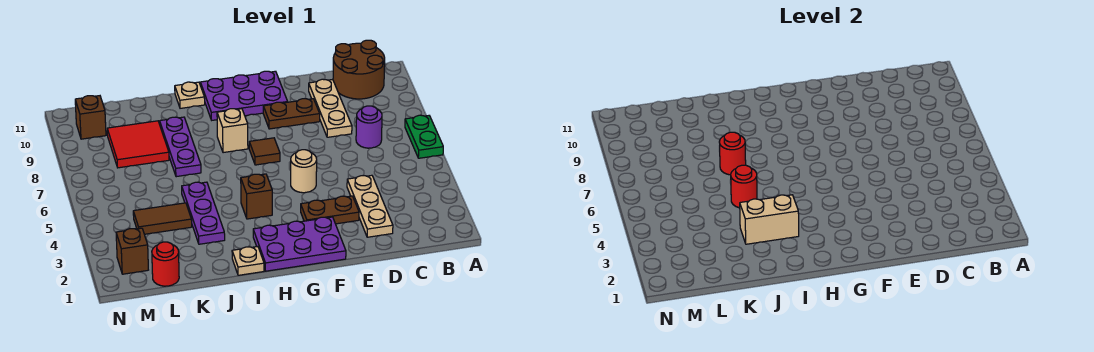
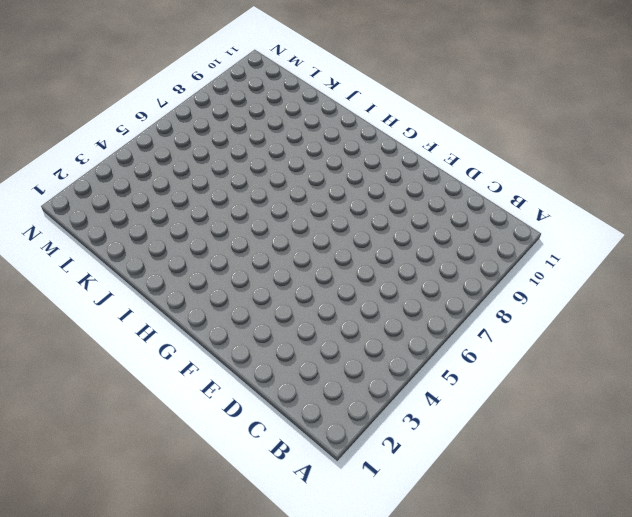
none -> green 1x2 plate [405,115,443,158]
none -> brown 2x2 round brick [333,40,385,99]
none -> purple 1x1 round brick [356,106,382,148]

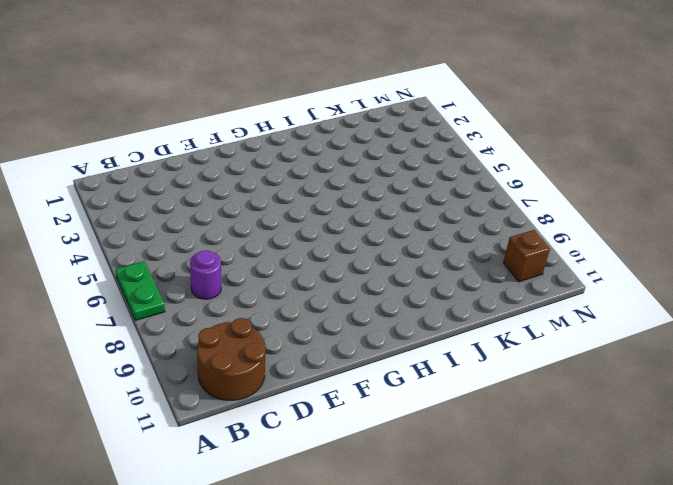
none -> tan 1x3 plate [347,175,393,237]
none -> tan 1x3 plate [309,79,352,137]
none -> brown 1x2 plate [301,196,359,224]

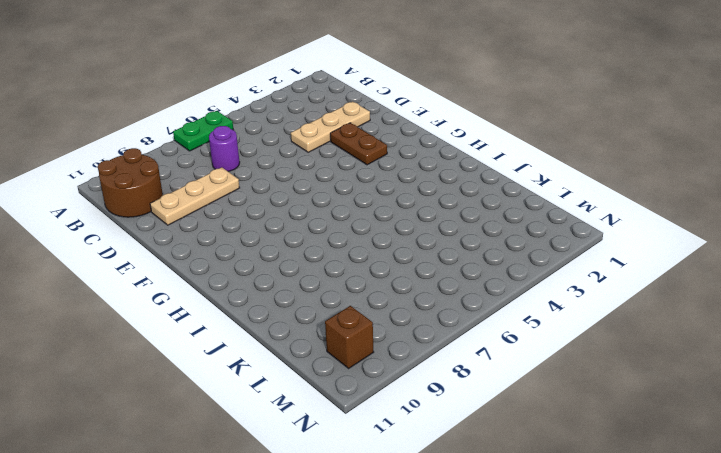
none -> brown 1x2 plate [263,99,320,129]
none -> purple 2x3 plate [253,217,346,271]
none -> tan 1x1 round brick [291,150,317,193]

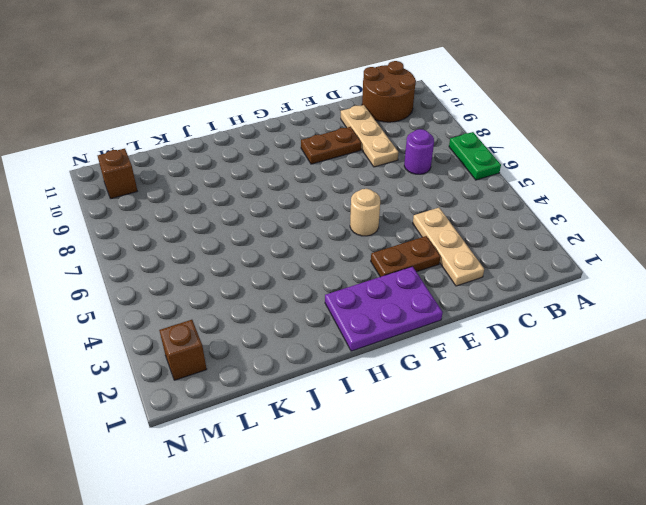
none -> purple 2x3 plate [200,71,287,120]
none -> brown 1x1 tile [249,138,280,165]
none -> brown 1x1 brick [241,174,272,219]

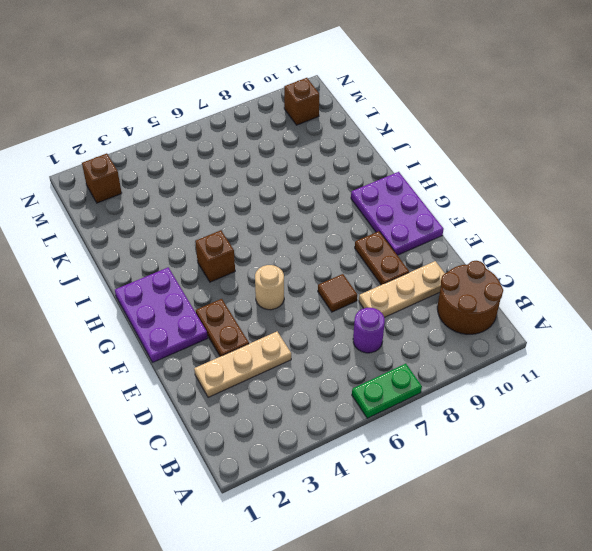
brown 1x1 tile [318,274,357,312] -> brown 1x1 tile moved to [249,138,280,165]
none -> tan 1x1 brick [217,109,248,153]
none -> tan 1x1 plate [232,247,264,275]
none -> tan 1x1 plate [175,82,205,108]

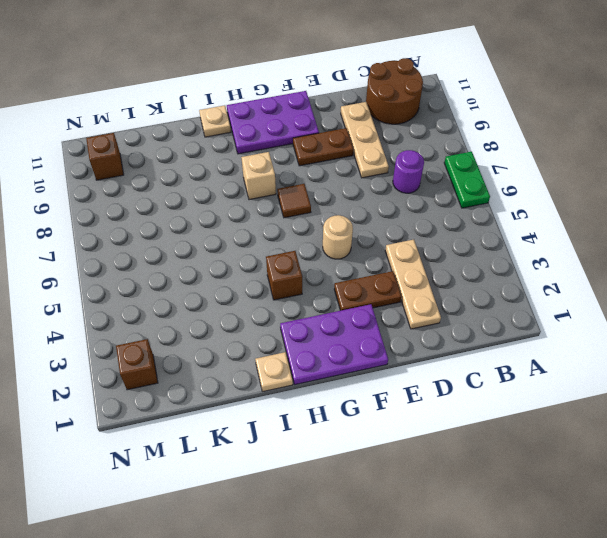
none -> purple 1x3 plate [182,182,225,244]
none -> purple 1x3 plate [160,117,201,177]
none -> brown 1x2 tile [133,203,192,234]

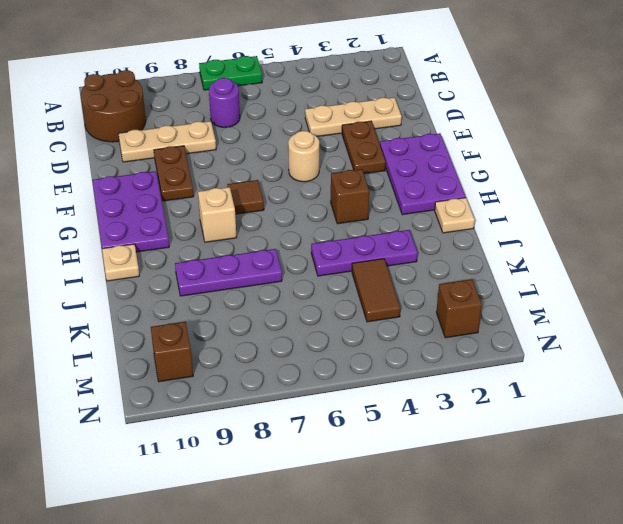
none -> red 2x2 tile [107,121,169,168]
none -> red 1x1 round brick [152,242,179,286]
none -> tan 1x2 brick [740,195,799,244]

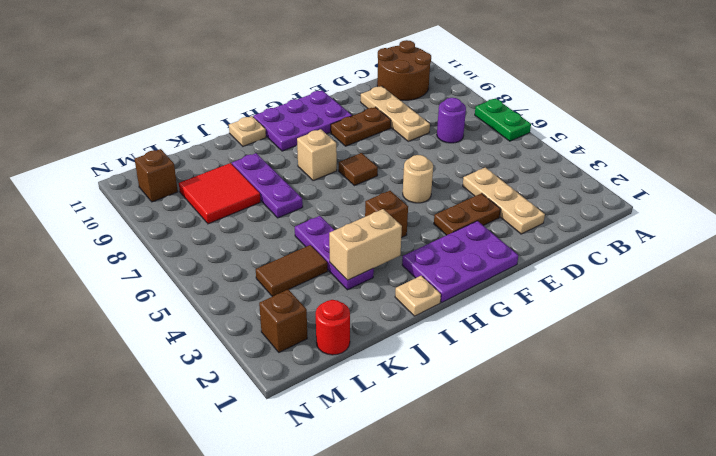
none -> red 1x1 round brick [731,165,757,208]
none -> red 1x1 round brick [719,132,746,175]

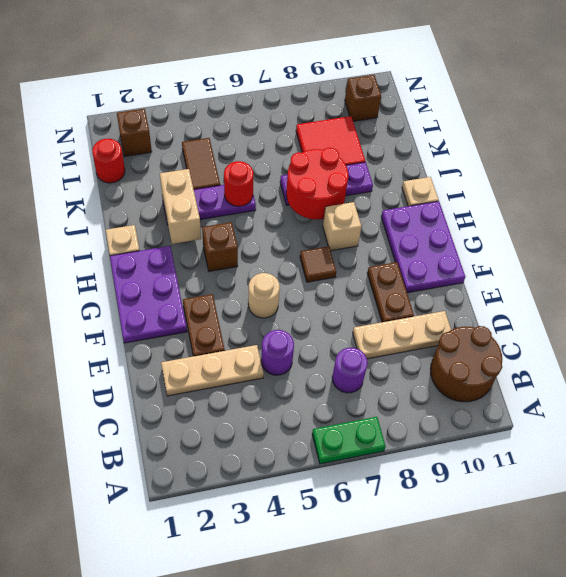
purple 1x1 round brick [261,330,294,375] -> none
red 2x2 round brick [286,148,348,219] -> red 1x1 round brick [719,132,746,175]

